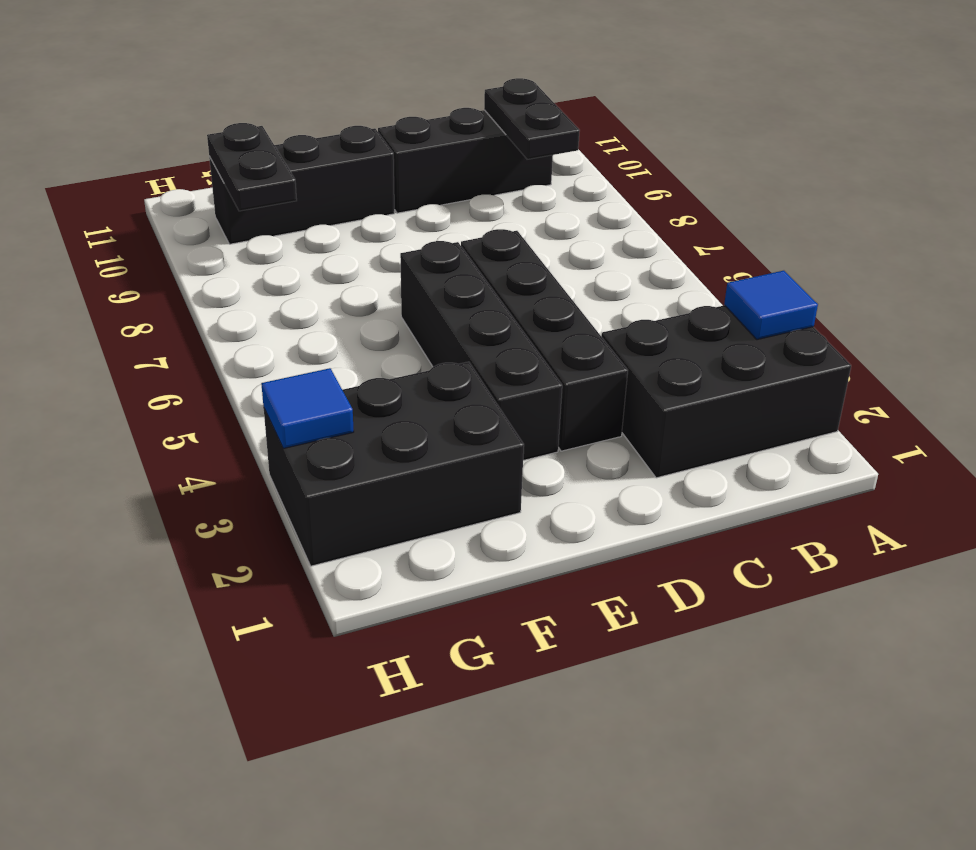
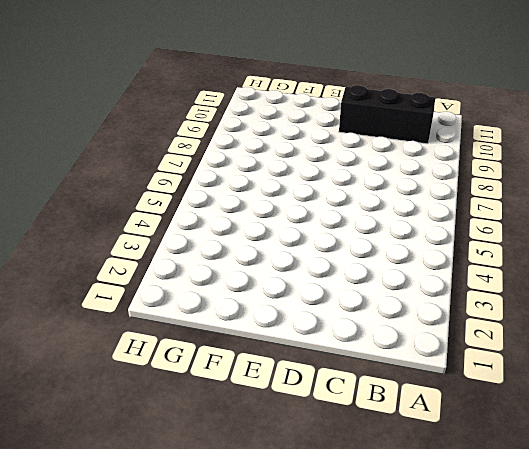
none -> black 2x3 brick [601,305,851,478]
none -> black 1x4 brick [461,229,628,451]

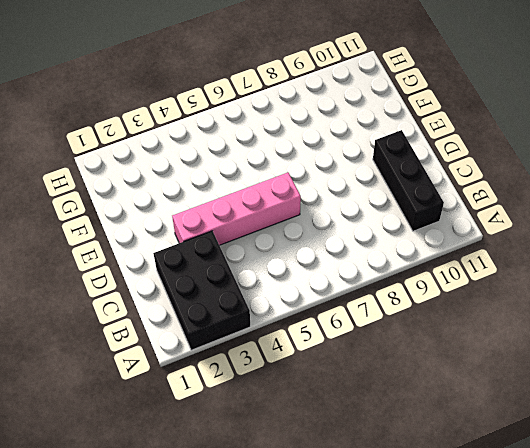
pink 1x4 brick [172,172,301,245] -> black 1x4 brick [461,229,628,451]
none -> black 1x4 brick [400,241,562,460]
none -> black 1x3 brick [209,126,395,244]

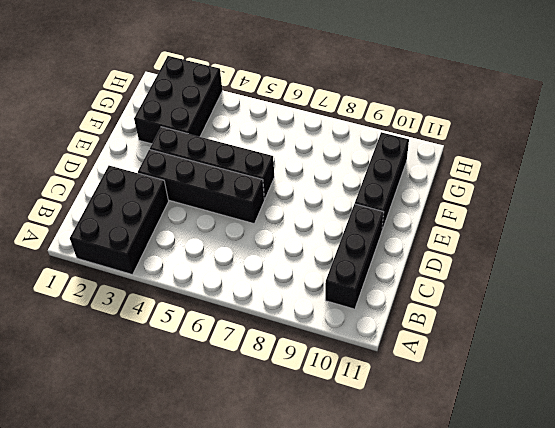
none -> blue 1x1 tile [724,271,818,340]
none -> black 1x2 plate [484,78,580,159]

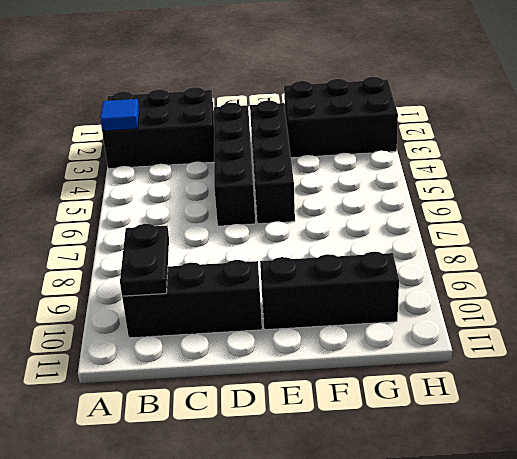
none -> black 1x2 plate [207,123,297,211]
none -> blue 1x1 tile [261,368,354,448]

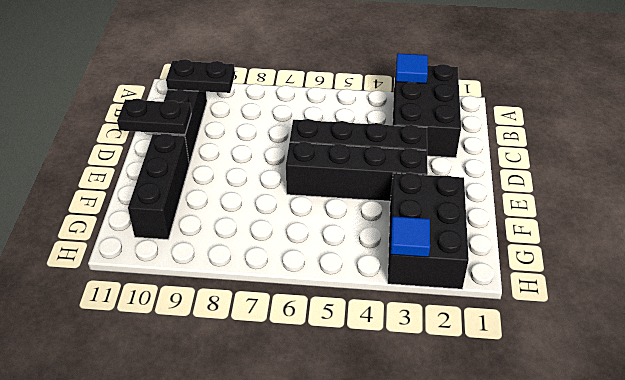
black 1x2 plate [117,99,191,135] -> black 1x2 plate moved to [207,123,297,211]

